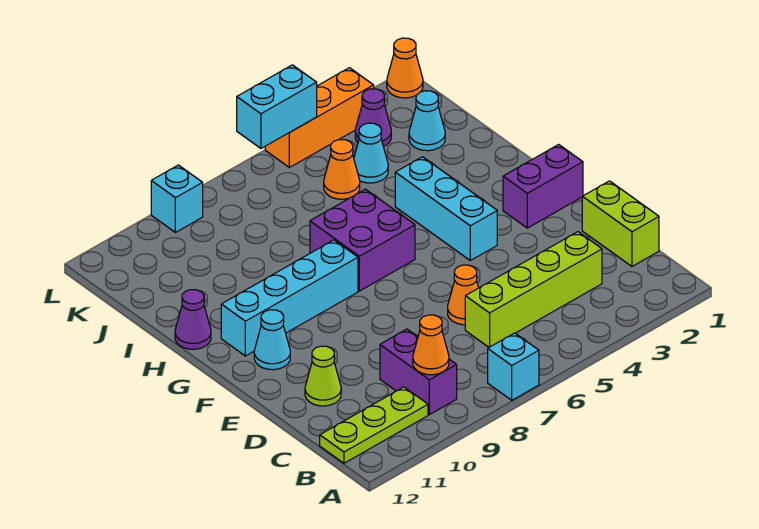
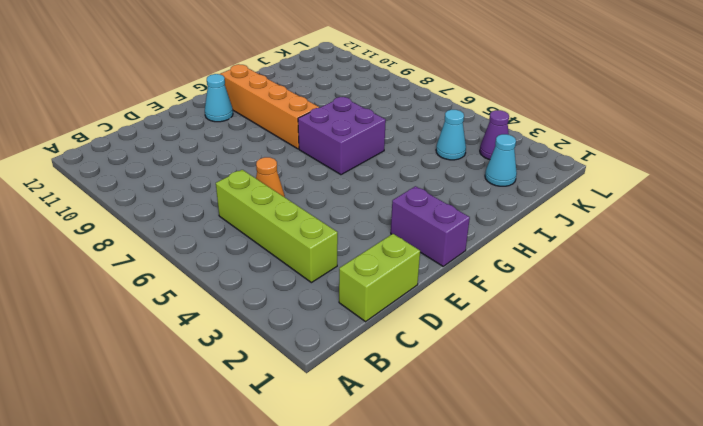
orange 1x4 brick [220,64,319,149] -> cyan 1x4 brick [221,240,358,356]
none -> cyan 1x1 brick [488,333,539,400]
none -> purple 1x2 brick [380,329,457,415]
none -> lime 1x3 plate [320,387,428,463]

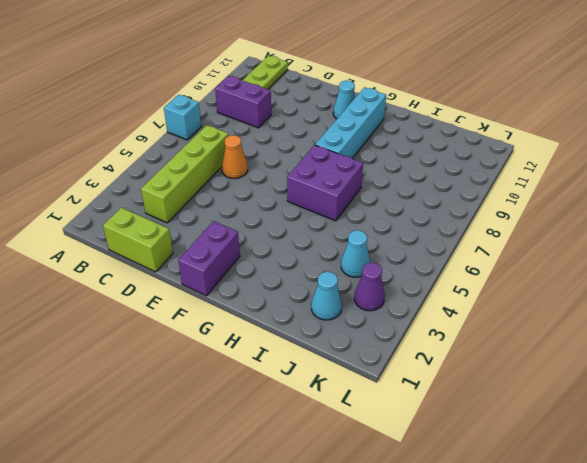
none -> lime 1x1 cone [305,346,341,406]
none -> cyan 1x3 brick [395,157,497,260]
none -> purple 1x1 cone [175,290,211,349]

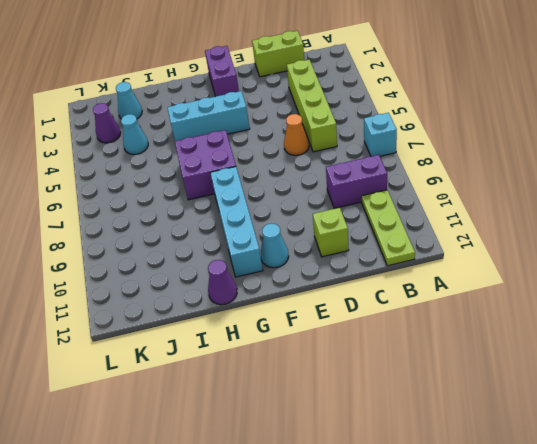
lime 1x1 brick [313,208,349,257] -> lime 1x1 cone [305,346,341,406]
none -> orange 1x1 cone [324,139,360,199]
none -> orange 1x1 cone [387,38,423,98]
none -> orange 1x3 brick [265,68,374,167]

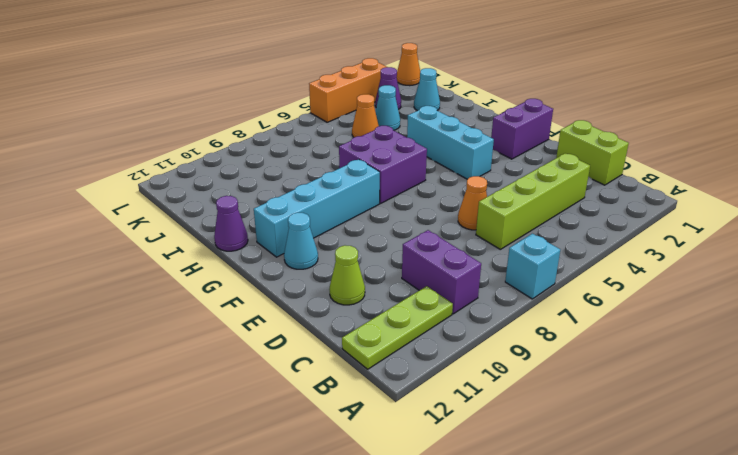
none -> cyan 1x1 brick [151,165,203,232]
none -> orange 1x1 cone [413,315,449,375]
none -> cyan 1x2 brick [237,65,317,148]

